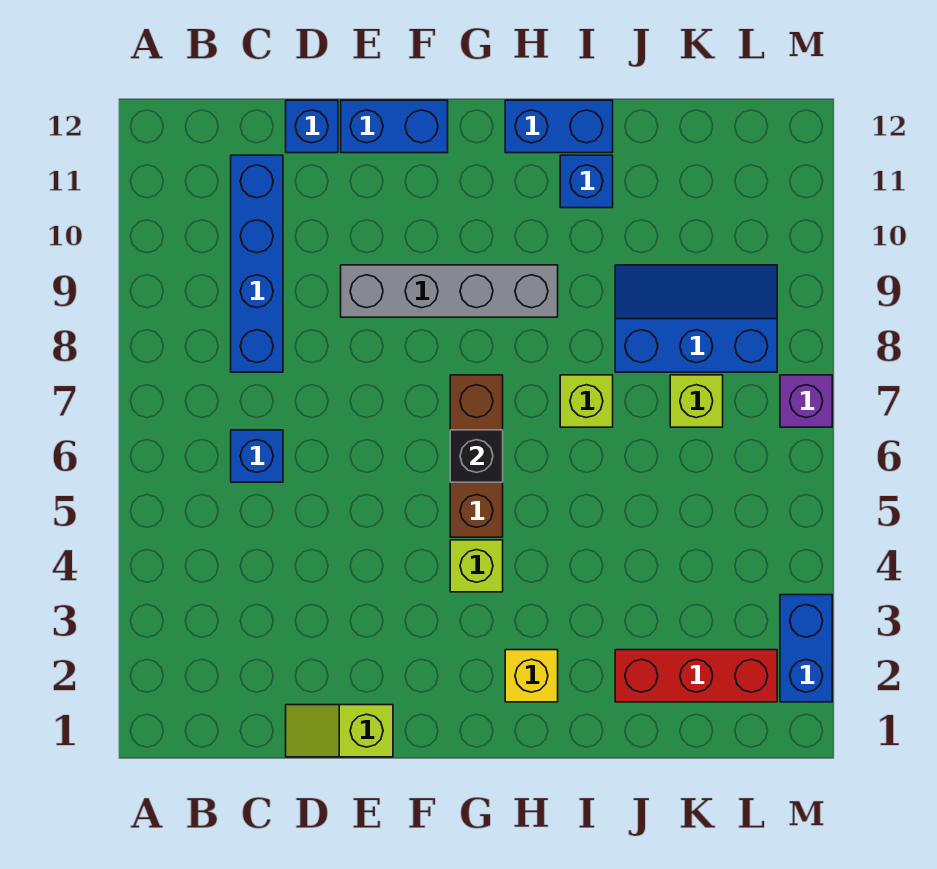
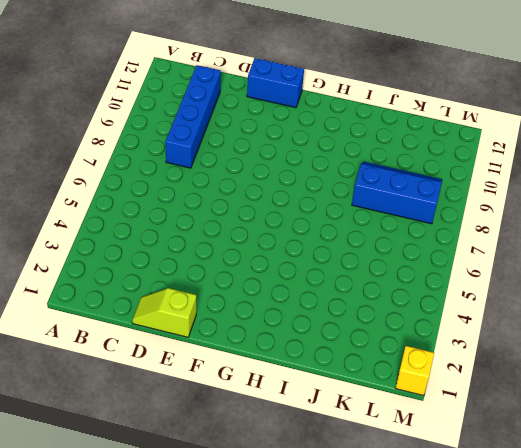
yellow 1x1 brick [396,346,434,396] -> yellow 1x1 brick moved to [505,650,558,702]
none -> blue 1x1 brick [231,430,283,482]
none -> blue 1x1 brick [286,100,338,153]
none -> grey 1x4 brick [341,265,558,317]

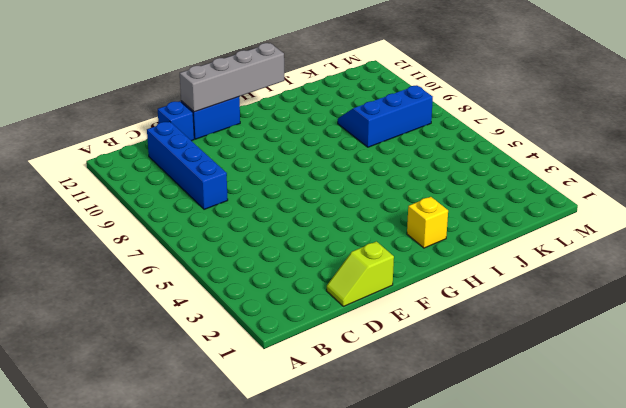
grey 1x4 brick [180,43,284,112] -> grey 1x4 brick moved to [341,265,558,317]
none -> blue 1x1 brick [231,430,283,482]
none -> lime 1x1 brick [450,540,503,592]
none -> brown 1x3 brick [450,375,503,537]

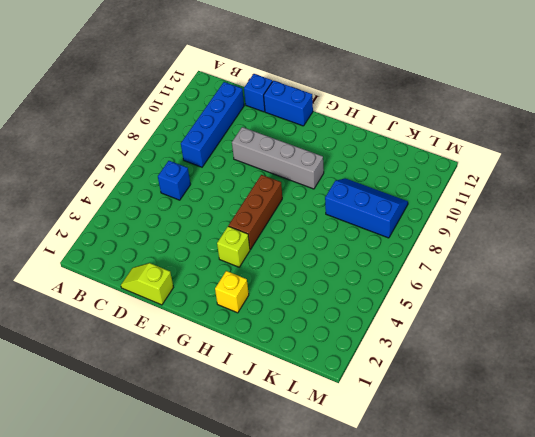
none -> blue 1x2 brick [505,100,613,153]
none -> lime 1x1 brick [560,375,613,427]
none -> blue 1x1 brick [560,155,613,208]

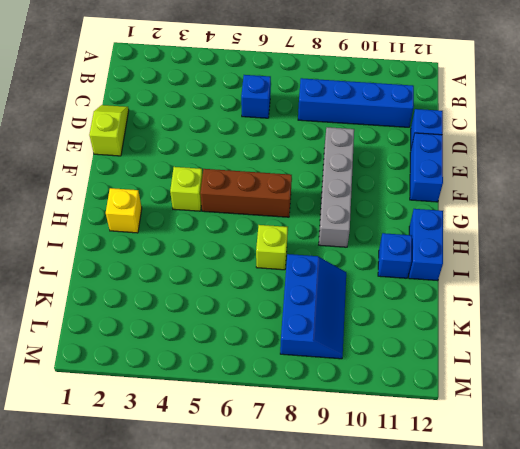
none -> red 1x3 brick [615,650,777,702]
none -> lime 1x1 brick [670,375,723,427]
none -> blue 1x2 brick [780,595,832,702]

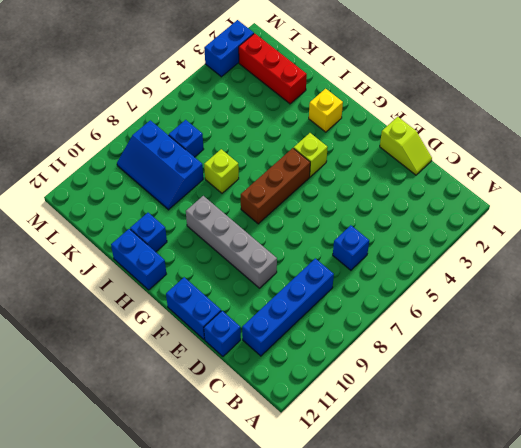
blue 1x1 brick [169,120,204,157] -> lime 1x1 brick [670,375,723,427]
none -> purple 1x1 brick [780,375,832,427]
none -> black 1x1 brick [450,430,503,482]

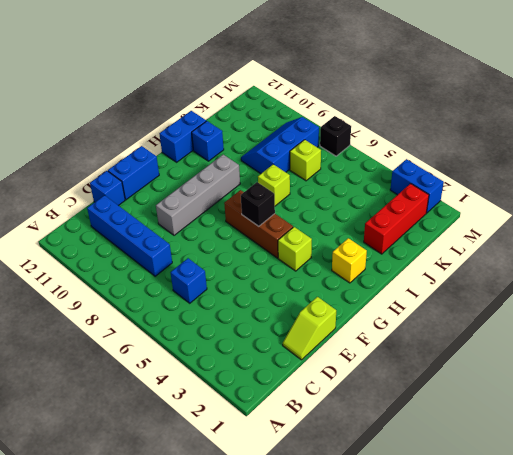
black 1x1 brick [320,116,351,156] -> purple 1x1 brick [780,375,832,427]

